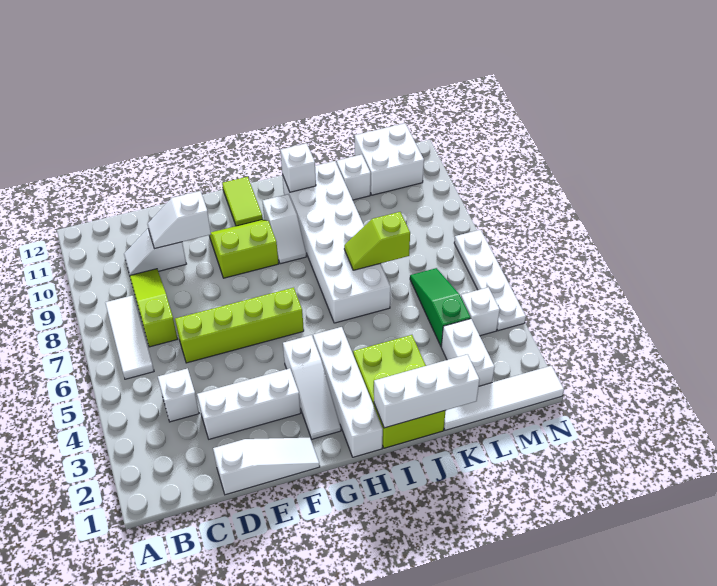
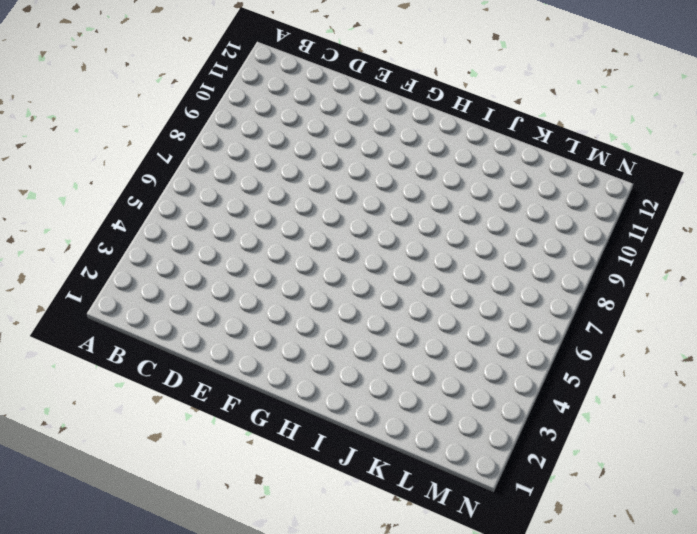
none -> white 1x3 tile [105,295,154,379]
none -> white 1x1 brick [158,368,199,422]
none -> lime 1x3 slope [130,269,178,347]

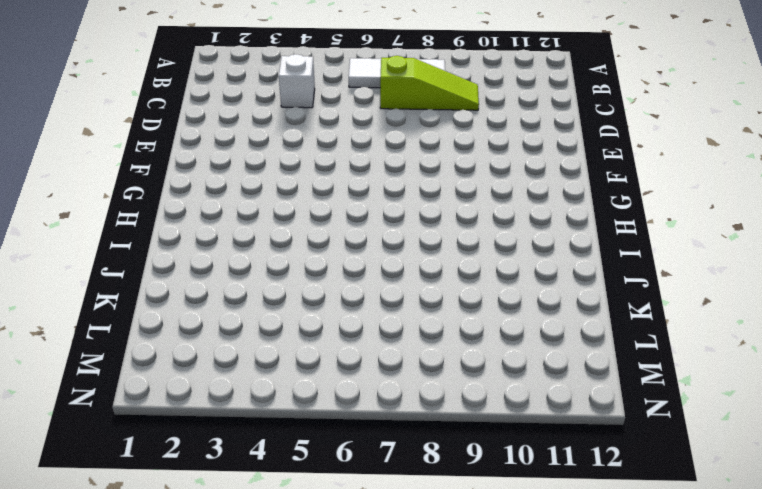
none -> white 1x2 slope [124,229,186,275]
none -> white 1x3 slope [213,438,320,495]
none -> white 1x3 brick [197,368,301,439]

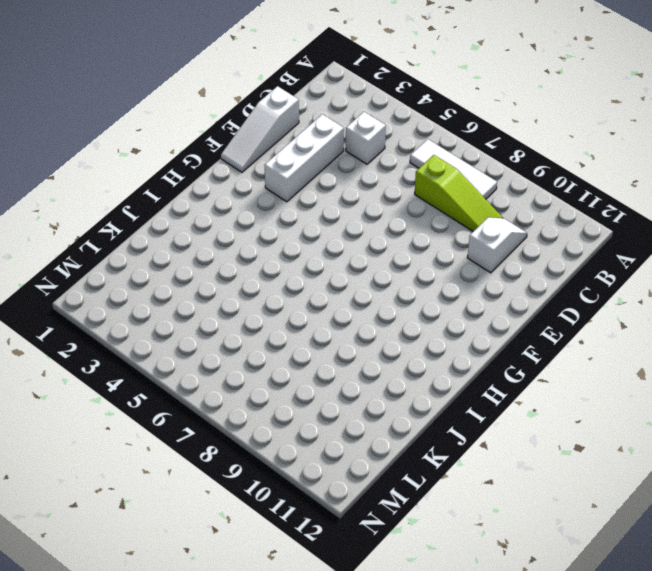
none -> lime 1x4 brick [175,288,304,363]
none -> lime 2x2 slope [209,219,279,278]
none -> white 1x3 slope [283,335,341,439]

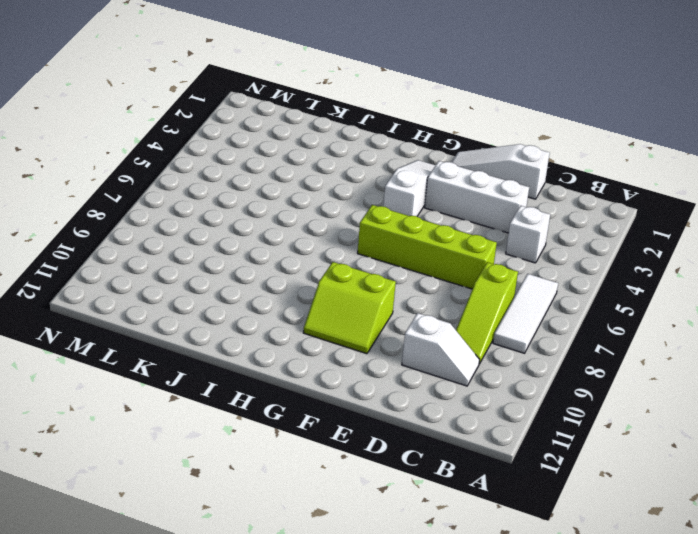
none -> lime 1x2 tile [222,177,263,226]
none -> white 1x4 brick [313,327,383,457]
none -> white 1x2 slope [263,194,307,264]

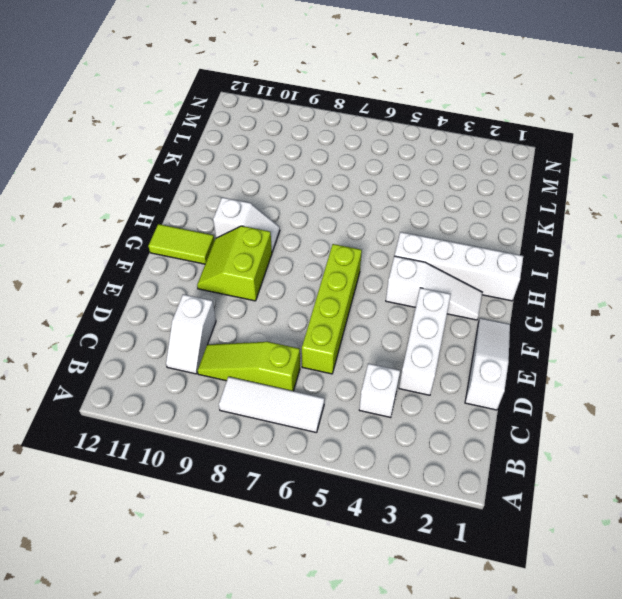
none -> lime 2x3 brick [353,335,446,448]
none -> white 2x6 brick [282,161,391,323]
none -> white 1x4 tile [444,366,564,430]

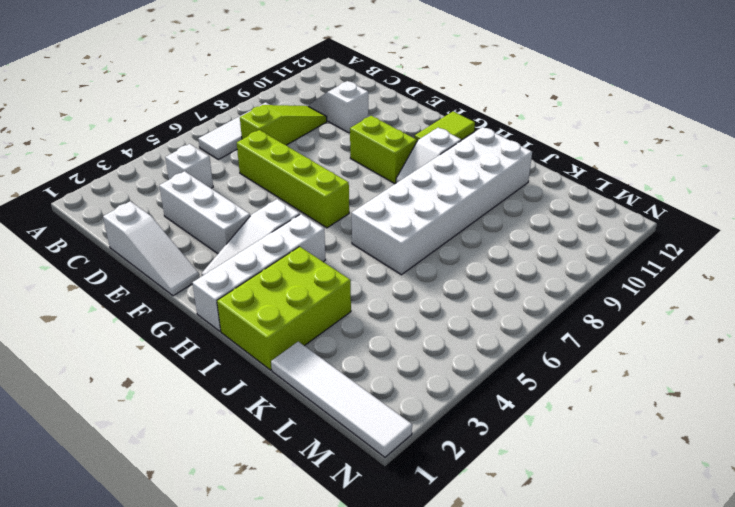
none -> white 1x1 brick [337,155,371,200]
none -> white 1x2 brick [441,319,495,386]
none -> green 1x3 slope [410,268,471,346]

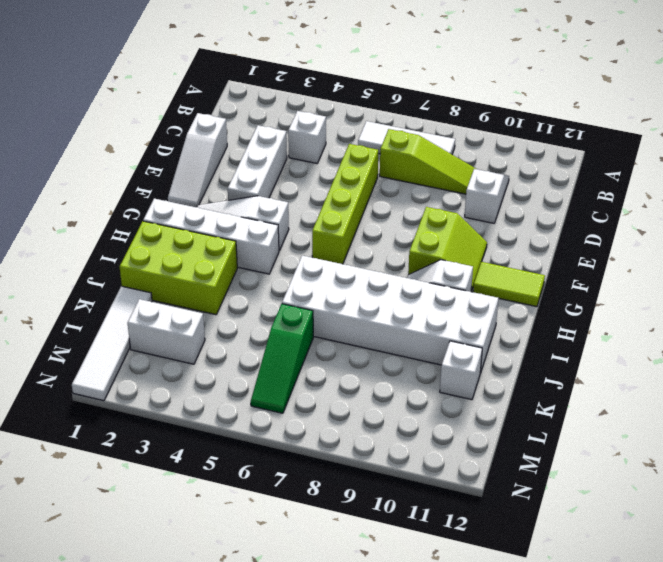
green 1x3 slope [251,304,313,413] -> green 1x3 slope turned to [410,268,471,346]
none -> white 2x2 brick [355,123,424,195]
none -> white 1x1 brick [461,287,500,336]
none -> white 1x4 plate [454,230,526,331]

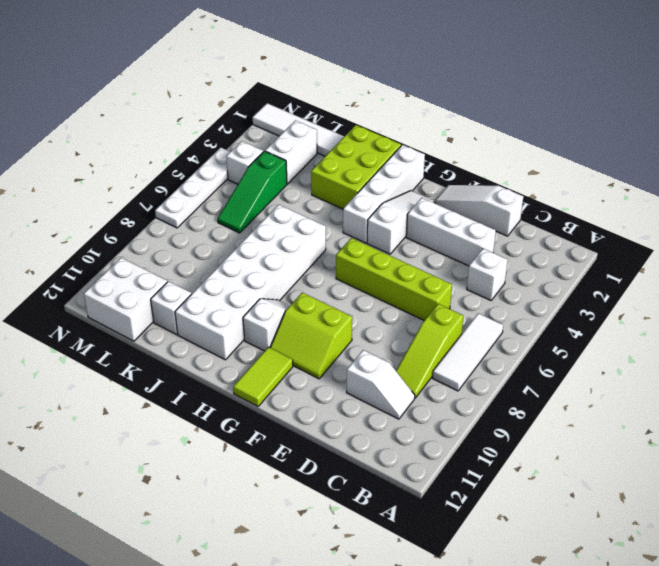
none -> white 1x2 slope [148,191,211,249]
none -> white 1x3 brick [374,354,479,428]
none -> white 1x1 brick [280,143,316,192]

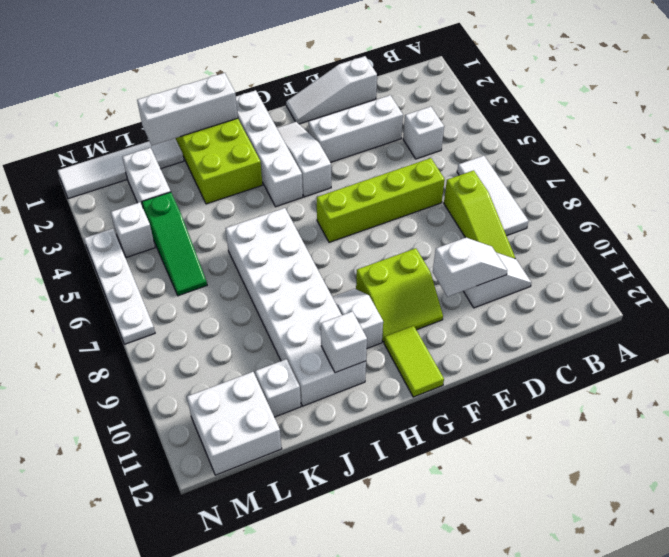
none -> lime 1x2 slope [344,212,410,270]

